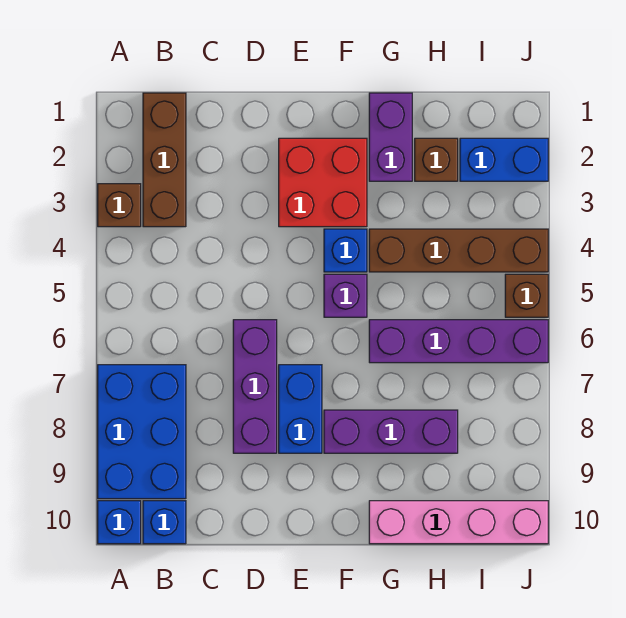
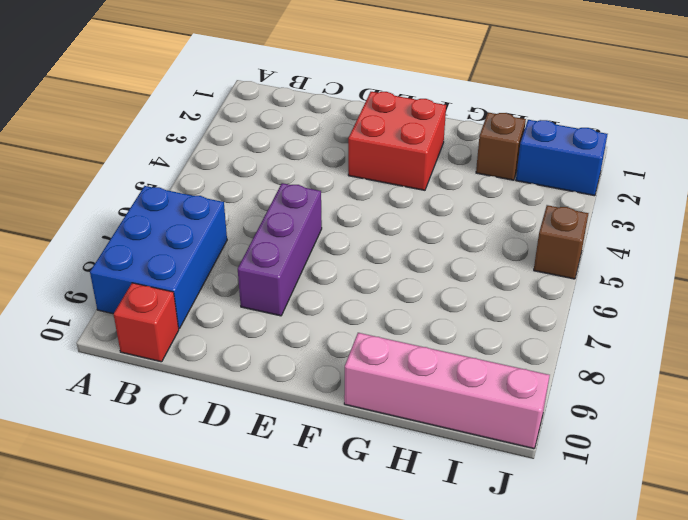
red 1x1 brick [114,283,179,362] -> blue 1x1 brick [143,501,186,544]
none -> brown 1x1 brick [98,184,141,227]
none -> blue 1x1 brick [98,501,141,544]
none -> brown 1x3 brick [143,93,186,227]

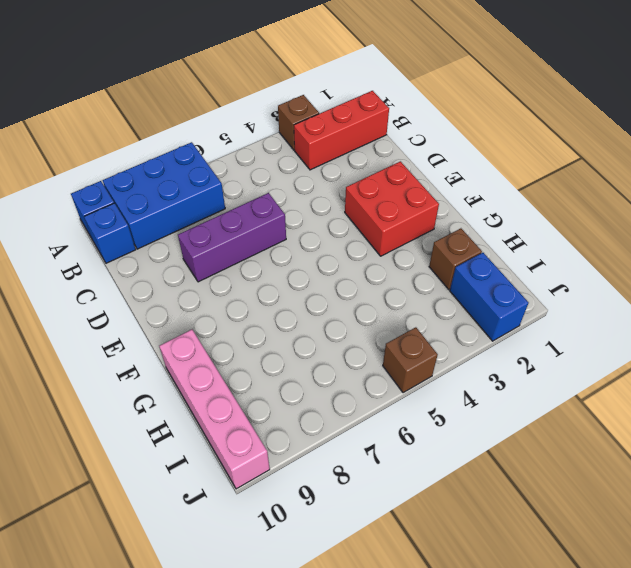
red 1x3 brick [294,91,389,170] -> brown 1x3 brick [143,93,186,227]
none -> blue 1x2 brick [279,365,322,453]
none -> blue 1x1 brick [324,229,367,272]
none -> purple 1x1 brick [324,274,367,317]

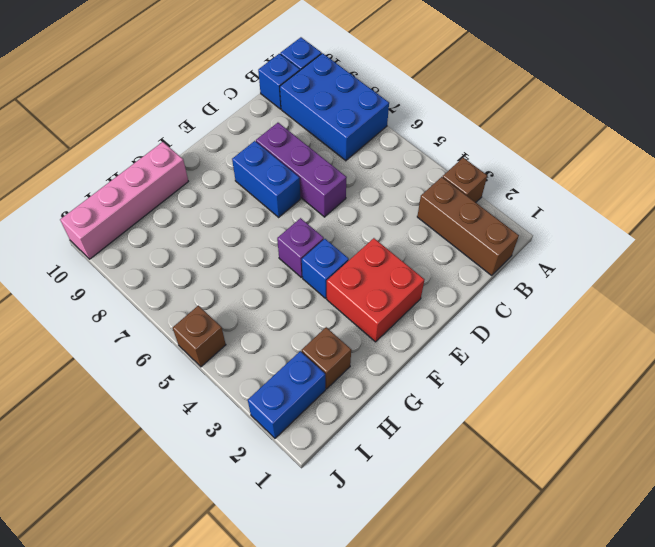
none -> purple 1x3 brick [324,410,458,453]
none -> purple 1x2 brick [369,93,412,181]
none -> brown 1x4 brick [369,229,548,272]

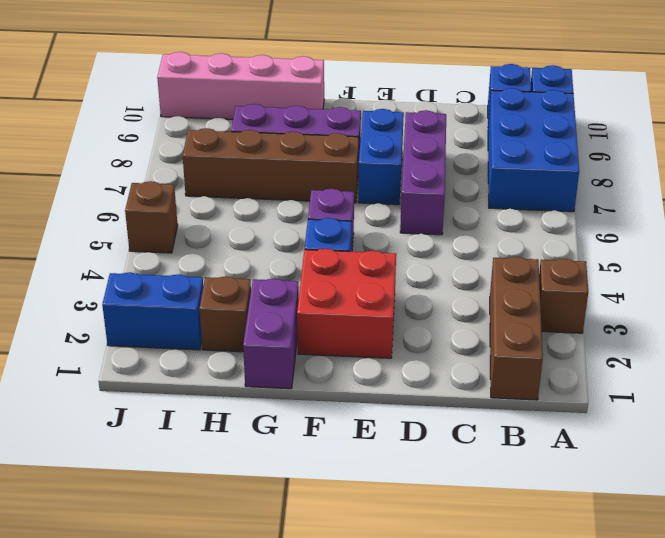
brown 1x4 brick [183,128,359,203] -> brown 1x4 brick moved to [369,229,548,272]
none -> purple 1x4 brick [369,320,548,363]

